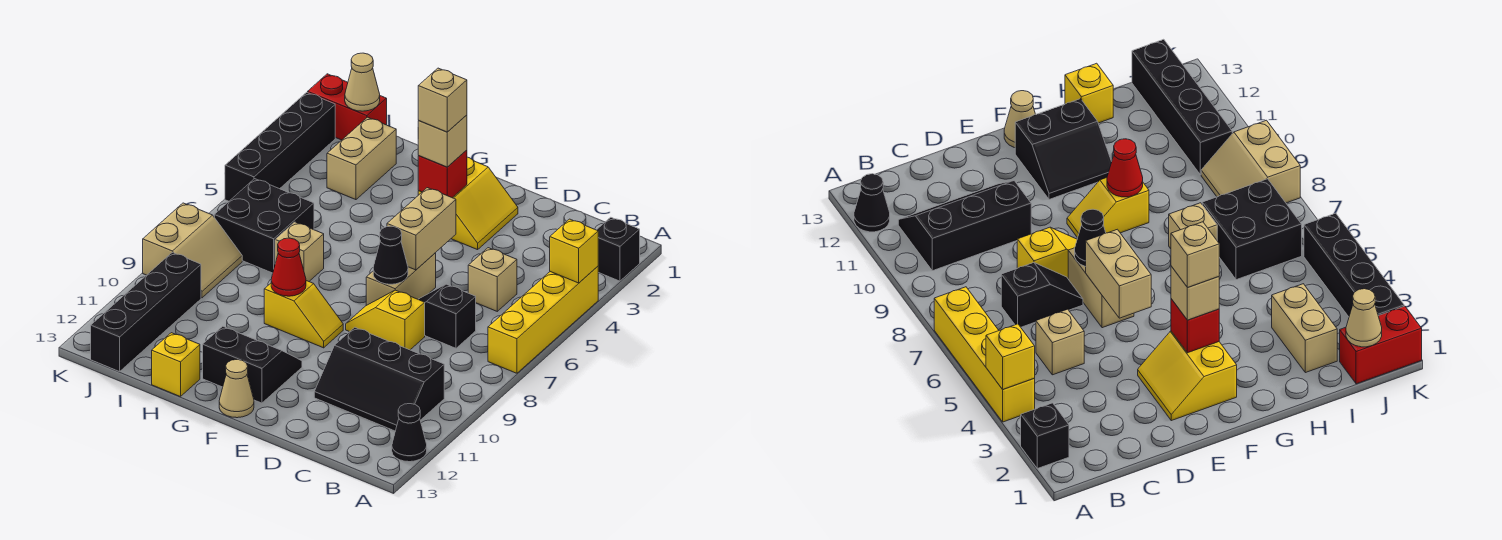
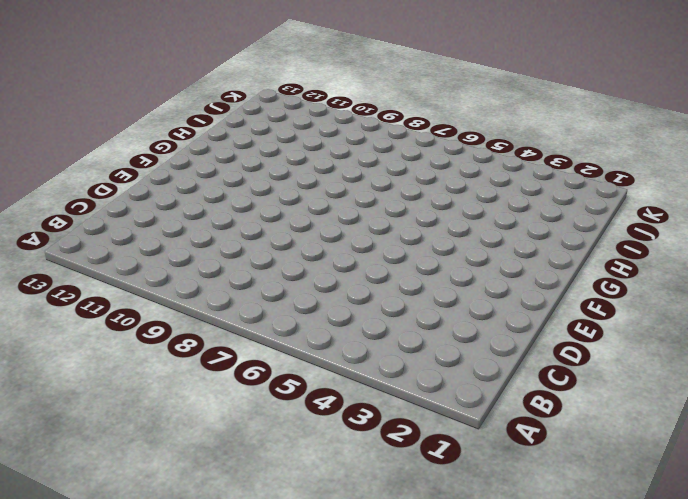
none -> black 1x1 brick [597,217,640,281]
none -> yellow 1x4 brick [488,266,598,373]
none -> black 1x1 cone [392,404,427,462]

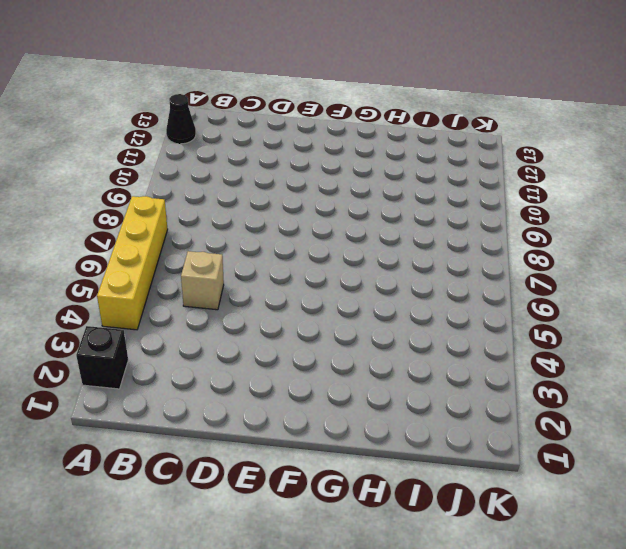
none -> black 2x3 slope [314,327,444,431]
none -> black 1x2 slope [418,284,476,348]
none -> yellow 1x2 slope [346,290,425,350]

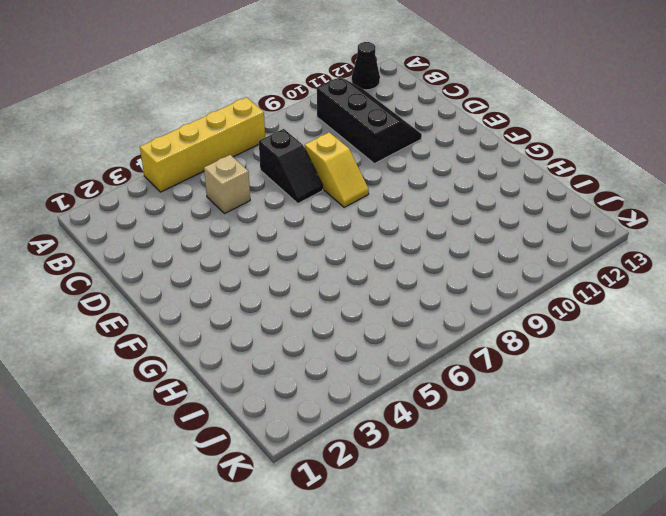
none -> black 1x1 brick [597,217,640,281]
none -> yellow 2x2 slope [418,157,518,250]
none -> tan 1x2 brick [366,253,436,305]

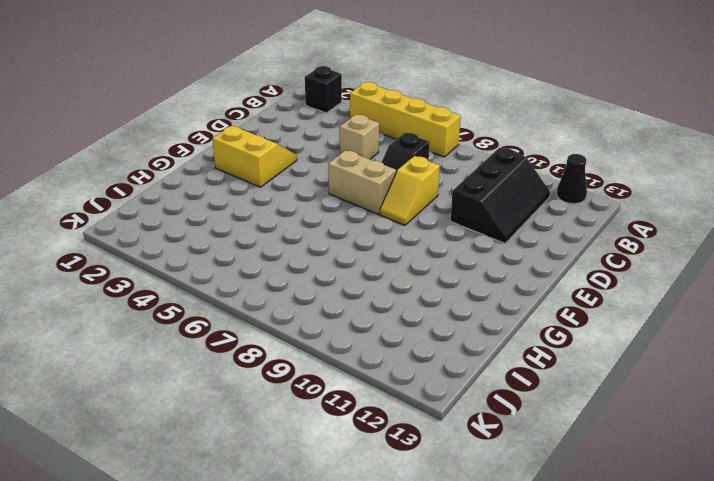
none -> yellow 1x2 slope [264,281,343,348]
none -> black 2x2 slope [203,326,302,403]
none -> tan 1x1 cone [219,359,254,418]

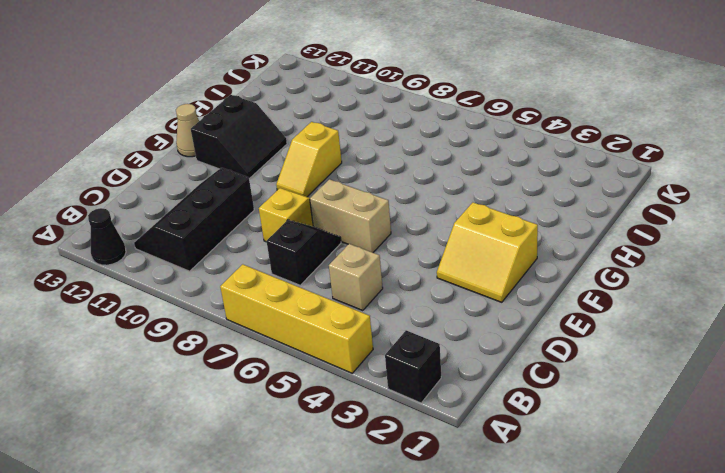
none -> tan 1x1 brick [275,222,324,281]
none -> yellow 1x1 brick [152,333,200,397]
none -> tan 1x2 brick [327,117,396,200]

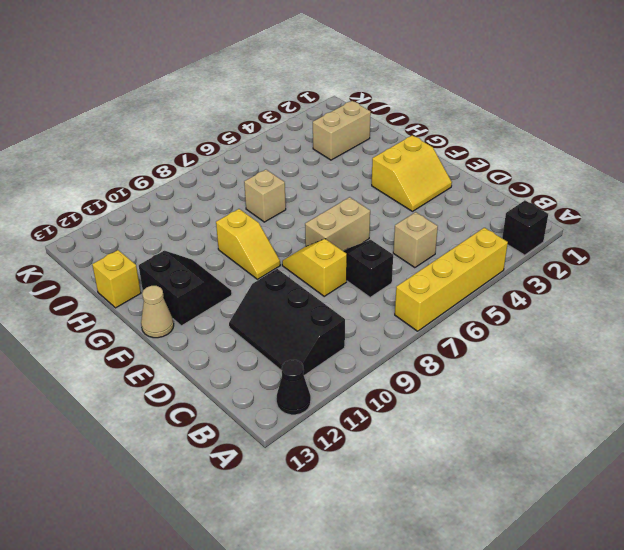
none -> black 2x2 brick [214,179,314,273]
none -> red 1x2 brick [308,74,387,140]
none -> tan 2x2 slope [143,203,242,298]

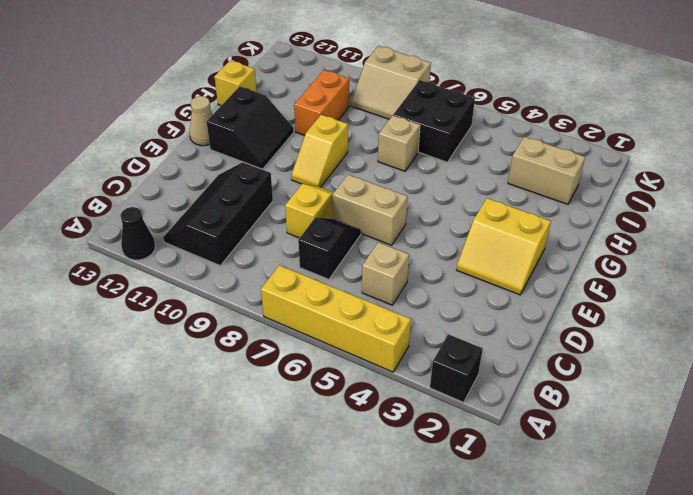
orange 1x2 brick [294,70,349,135] -> none
none -> red 1x2 brick [308,74,387,140]
none -> black 1x4 brick [91,252,201,372]
none -> black 1x4 brick [225,92,335,201]

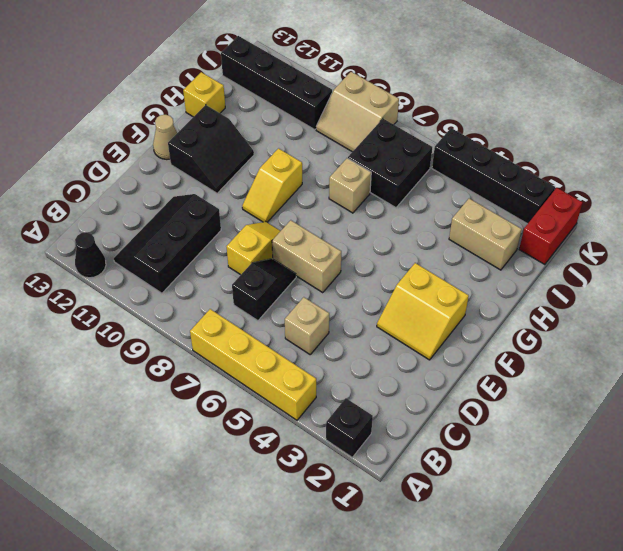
none -> yellow 1x1 brick [550,219,598,283]
none -> tan 1x2 brick [387,188,456,270]
none -> black 1x1 cone [373,226,408,284]

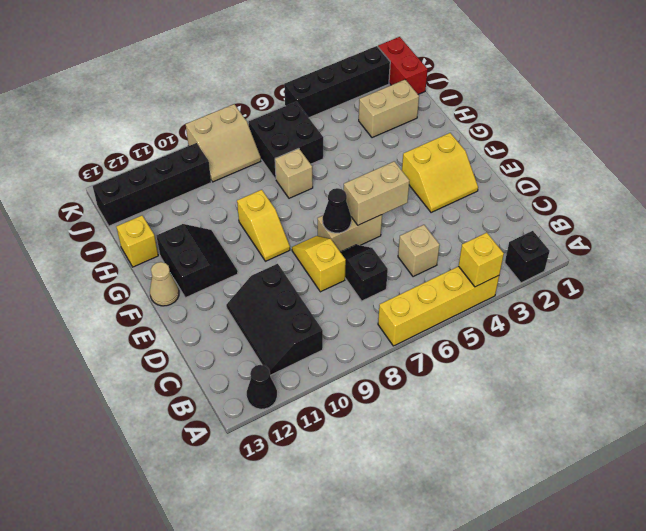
none -> red 1x1 brick [418,150,467,198]
none -> red 1x1 cone [271,238,306,296]
none -> tan 1x1 cone [345,53,380,111]

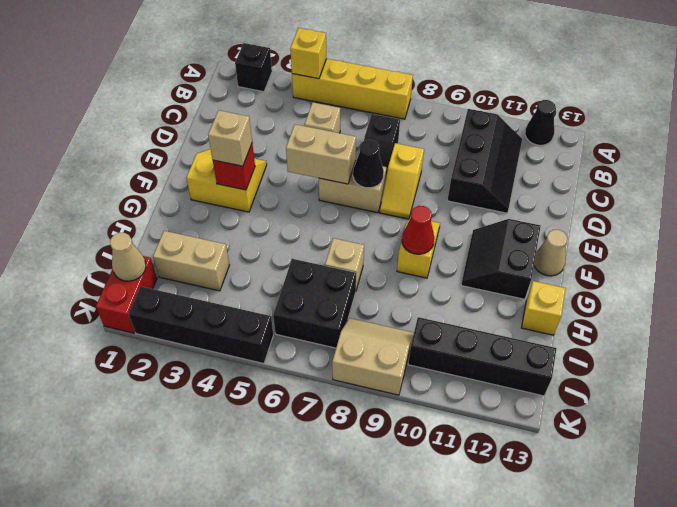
none -> tan 1x1 brick [418,68,467,132]

